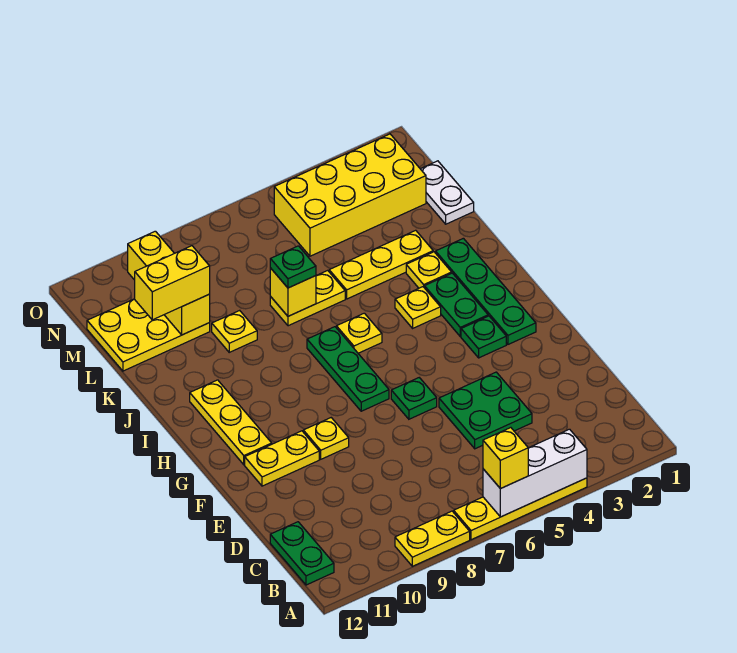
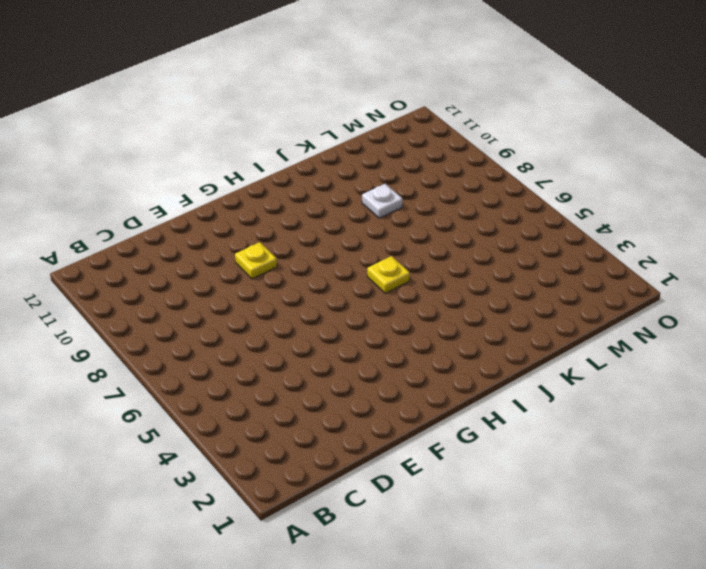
white 1x1 plate [362,184,403,218] -> yellow 1x1 plate [212,310,257,352]
none -> yellow 1x4 plate [454,478,587,540]
none -> yellow 1x2 plate [395,511,470,566]
none -> green 1x2 plate [270,522,334,585]

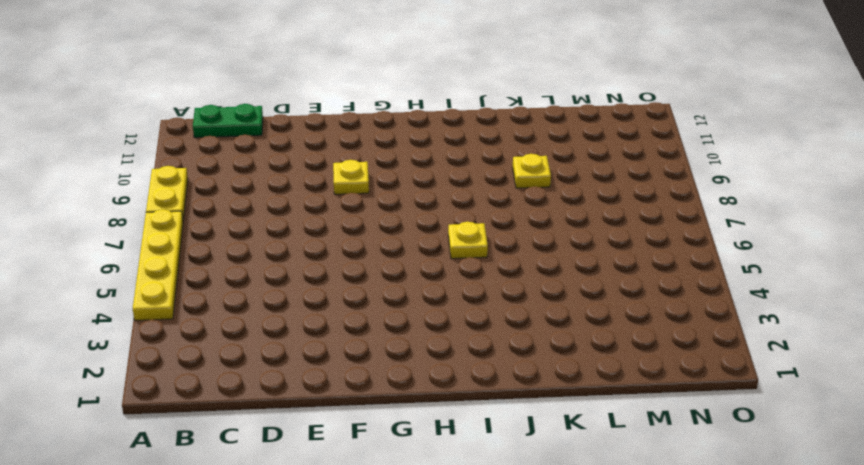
none -> green 2x2 plate [439,372,532,449]
none -> green 1x1 plate [391,378,437,419]
none -> yellow 1x2 plate [245,431,319,486]

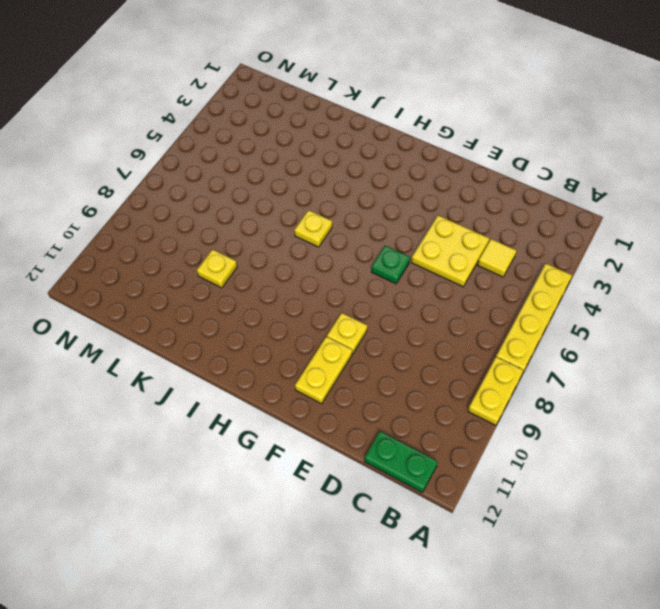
yellow 1x1 tile [478,239,517,277] -> none
yellow 2x2 plate [411,215,489,287] -> green 2x2 plate [439,372,532,449]
none -> green 1x4 plate [436,238,536,344]
none -> green 1x1 plate [461,316,506,358]
none -> green 1x3 plate [307,327,389,411]

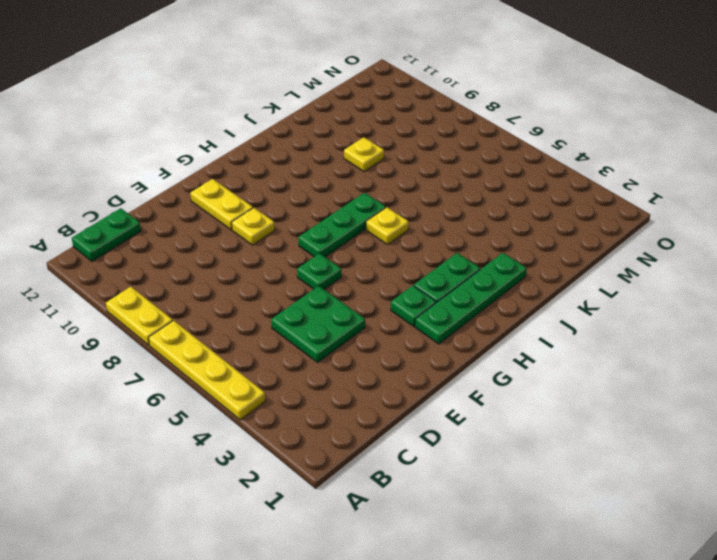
none -> yellow 1x3 plate [190,380,272,465]
none -> yellow 1x1 plate [395,287,441,328]
none -> yellow 1x1 plate [406,252,452,288]

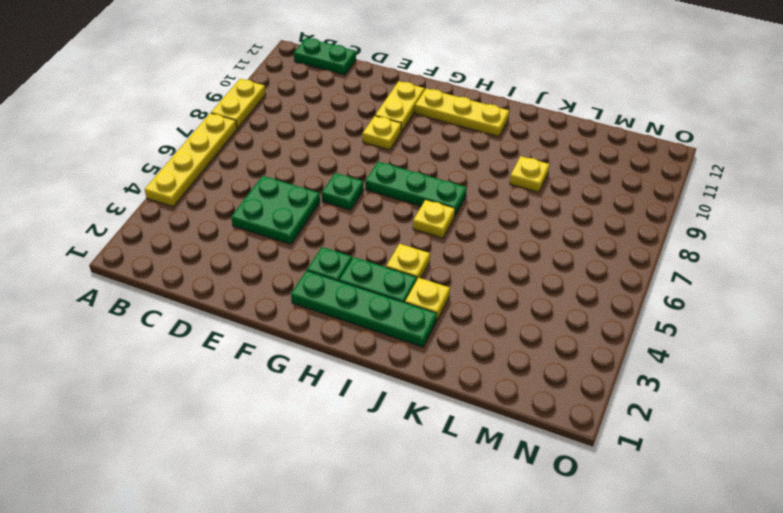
none -> yellow 1x3 plate [329,230,433,299]
none -> yellow 1x2 plate [270,270,345,326]
none -> white 1x2 plate [421,161,474,224]

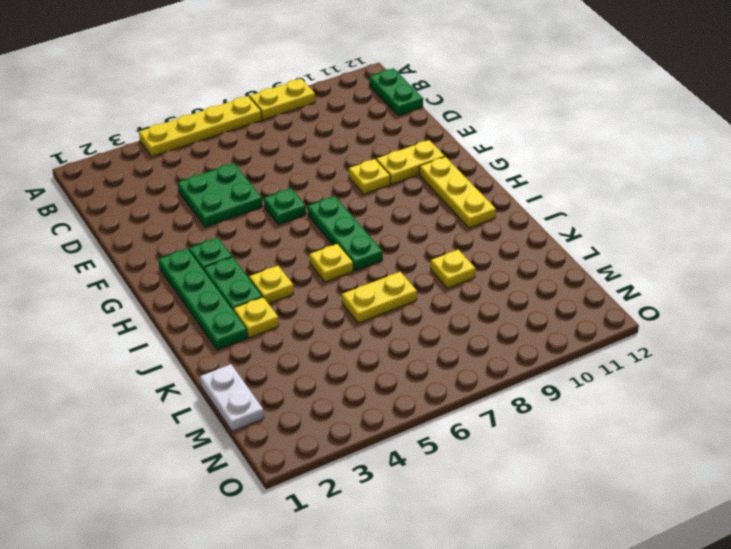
none -> yellow 1x3 plate [329,230,433,299]
none -> yellow 2x3 plate [87,299,210,371]
none -> yellow 2x4 brick [274,134,426,256]

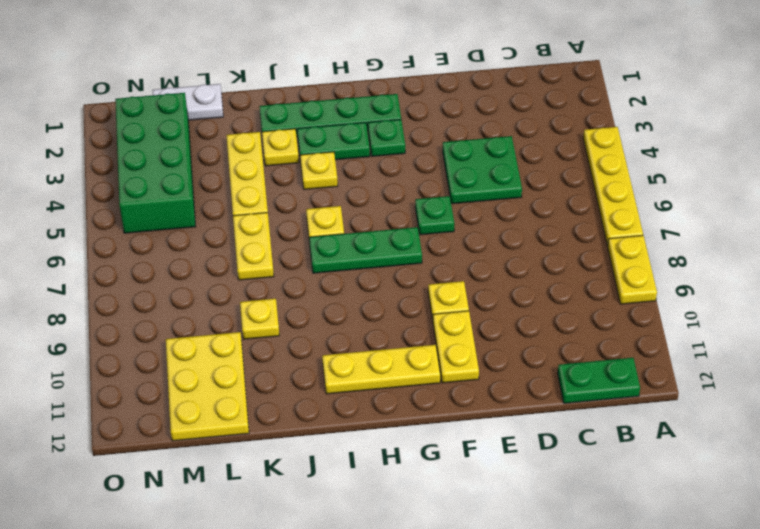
green 2x4 brick [115,93,196,233] -> yellow 2x4 brick [274,134,426,256]
none -> white 1x3 brick [483,429,587,517]
none -> yellow 1x1 brick [270,268,316,316]
none -> yellow 1x3 brick [128,231,210,335]

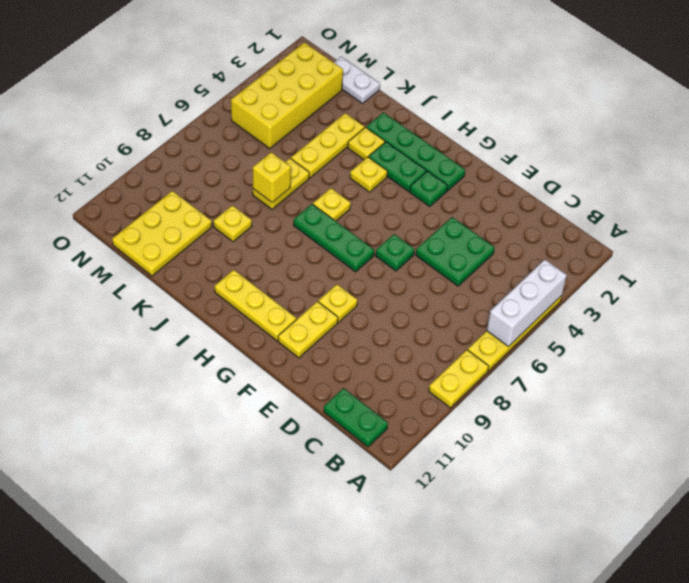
none -> yellow 1x3 brick [128,231,210,335]
none -> yellow 1x1 brick [483,428,528,489]
none -> green 1x1 plate [270,246,316,288]

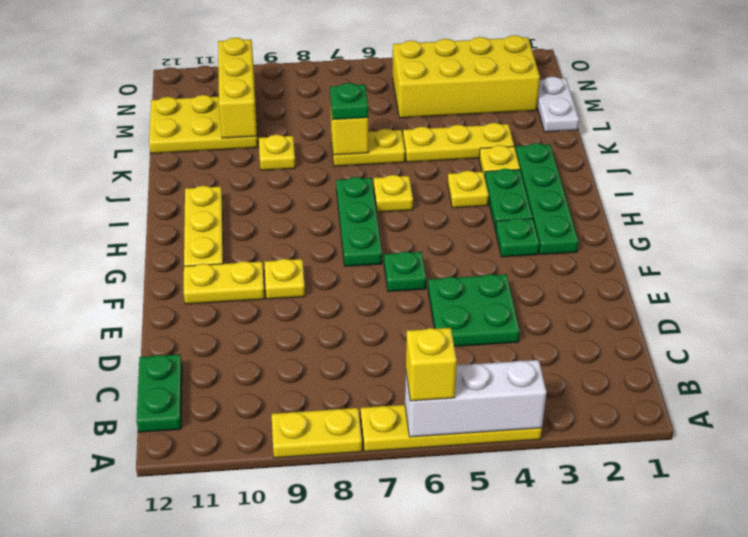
none -> yellow 1x2 brick [135,246,210,320]

